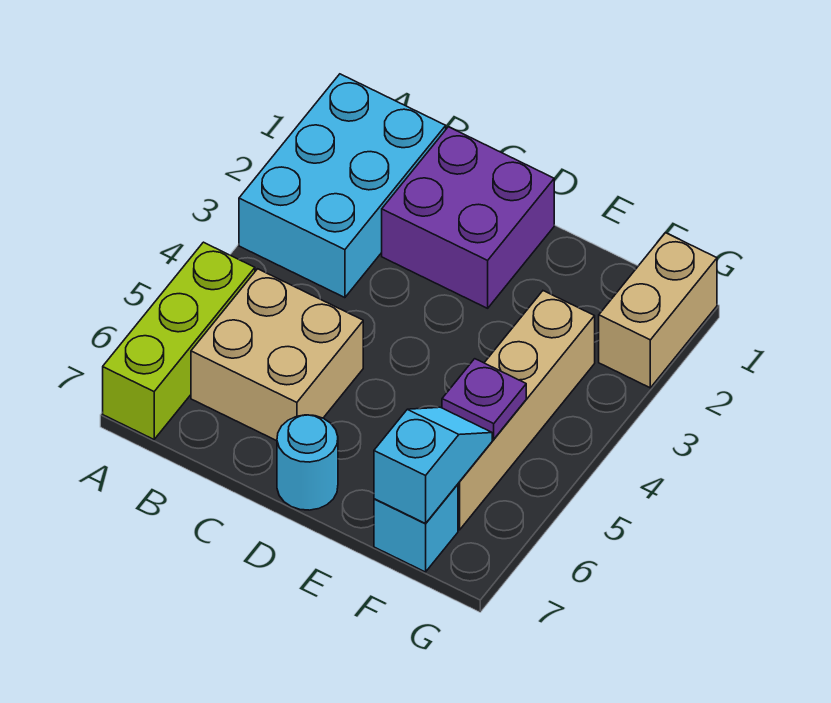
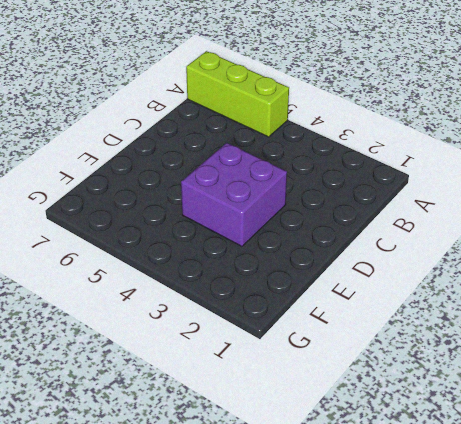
purple 2x2 brick [181,143,287,246] -> purple 2x2 brick moved to [382,127,554,308]
none -> cyan 2x3 brick [239,74,446,298]
none -> tan 2x2 brick [191,269,363,441]

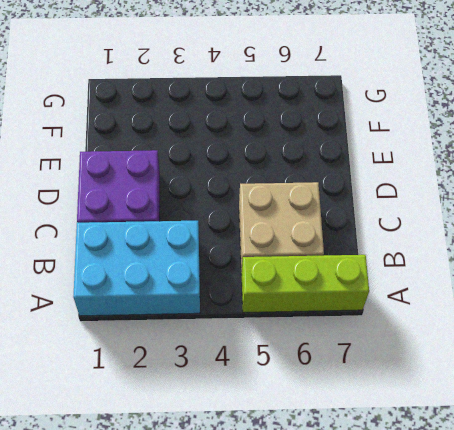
none -> cyan 1x1 round brick [277,415,338,510]
none -> tan 1x4 brick [458,291,595,530]

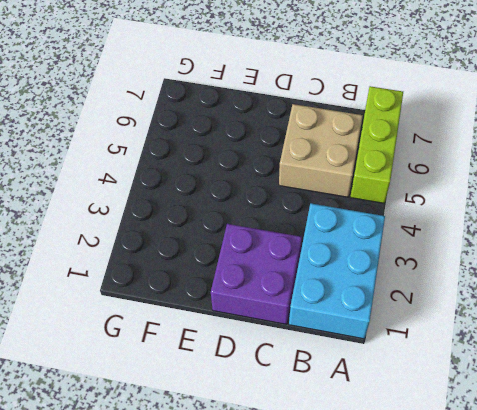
none -> cyan 1x1 round brick [277,415,338,510]
none -> tan 1x4 brick [458,291,595,530]

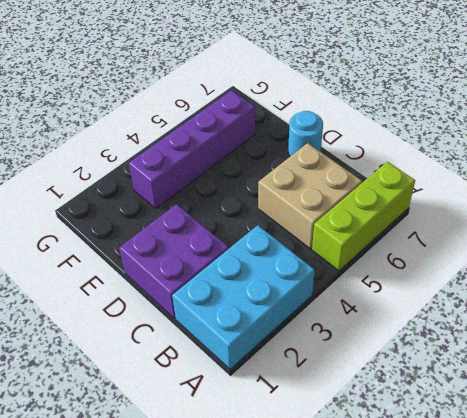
purple 1x4 brick [129,90,255,208] -> tan 1x4 brick [458,291,595,530]
none -> cyan 1x1 brick [374,484,458,572]
none -> tan 1x2 brick [599,233,717,388]

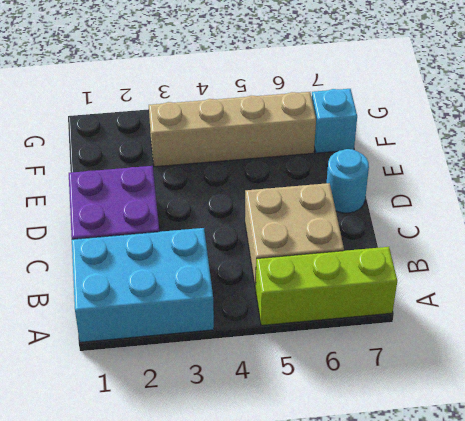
none -> tan 1x2 brick [599,233,717,388]
none -> purple 1x1 plate [442,359,526,439]

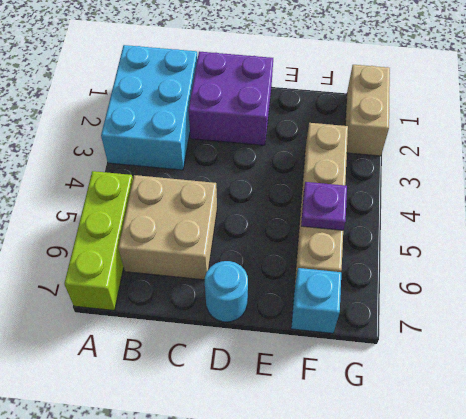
none -> cyan 1x2 slope [374,407,492,523]

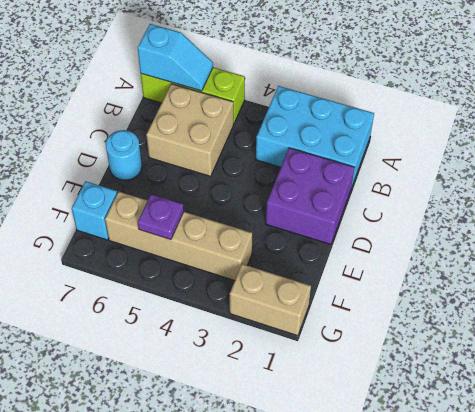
cyan 1x2 slope [138,24,213,91] -> cyan 1x2 slope moved to [374,407,492,523]

